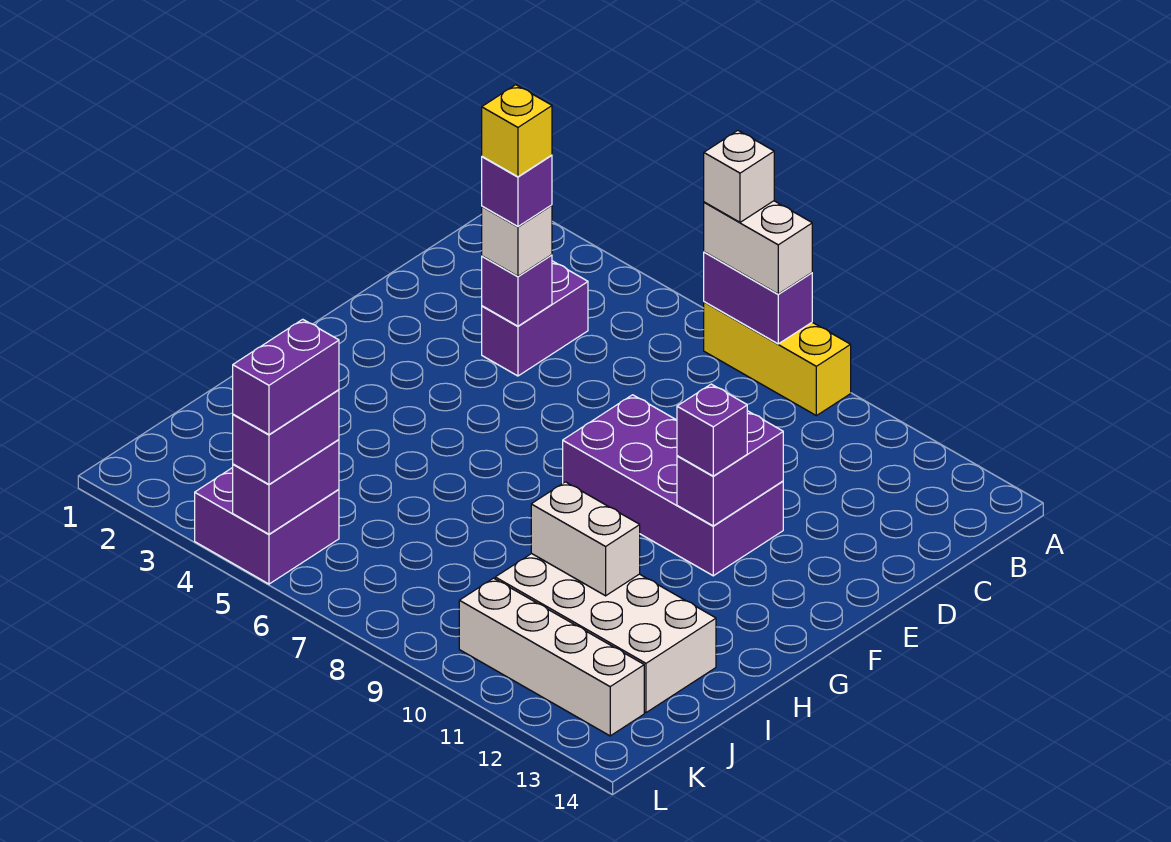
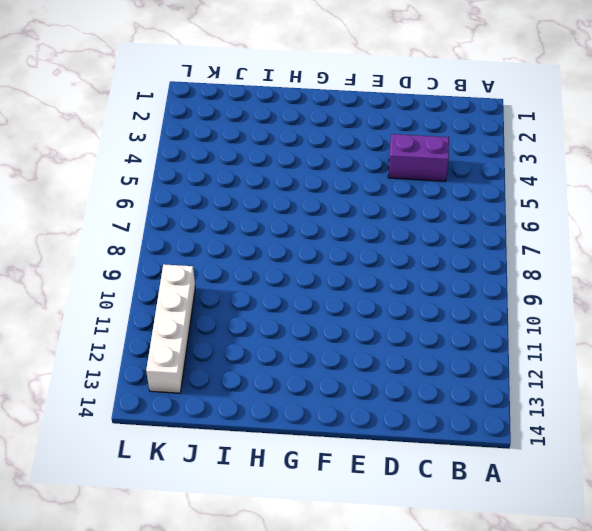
none -> yellow 1x3 brick [704,302,851,416]
none -> purple 2x4 brick [563,395,783,576]
none -> white 2x4 brick [495,554,716,713]

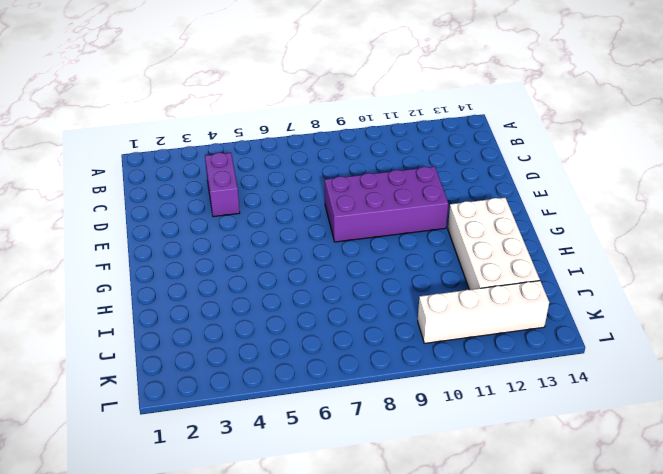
white 2x4 brick [448,198,540,290] -> white 2x4 brick turned to [495,554,716,713]
none -> yellow 1x3 brick [704,302,851,416]
none -> purple 2x2 brick [195,468,339,584]
none -> purple 1x2 brick [704,252,812,344]

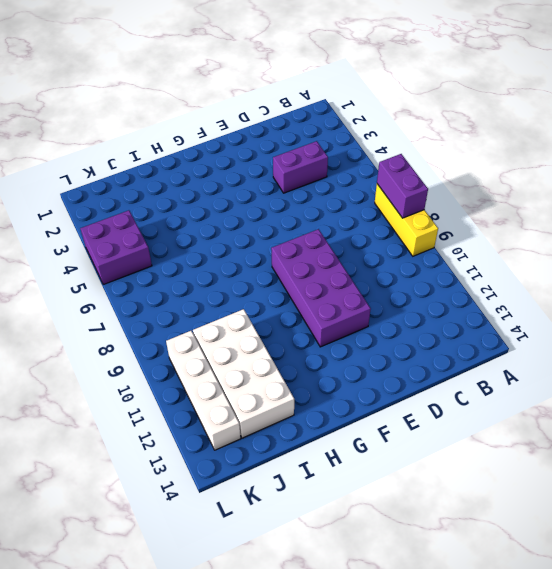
none -> purple 1x1 brick [482,255,552,326]
none -> purple 1x2 brick [677,411,783,526]
none -> white 1x2 brick [531,482,640,596]

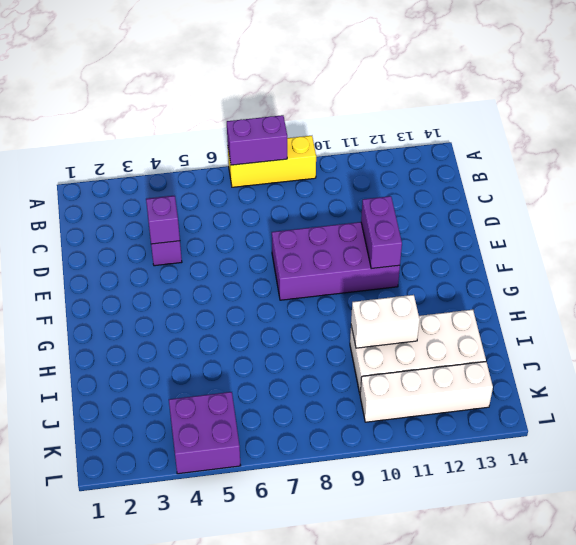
none -> purple 1x2 brick [233,440,339,534]
none -> white 1x2 brick [704,201,812,294]
none -> white 1x1 brick [482,205,552,276]

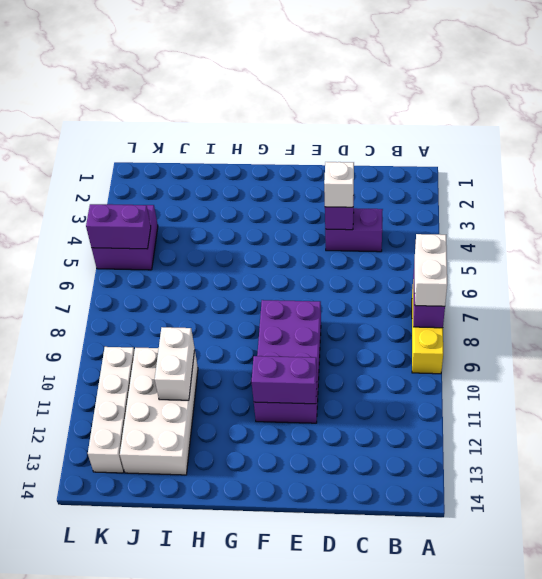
none -> purple 1x1 brick [677,384,747,476]
none -> purple 1x2 brick [233,390,339,484]
none -> white 1x1 brick [704,131,774,222]

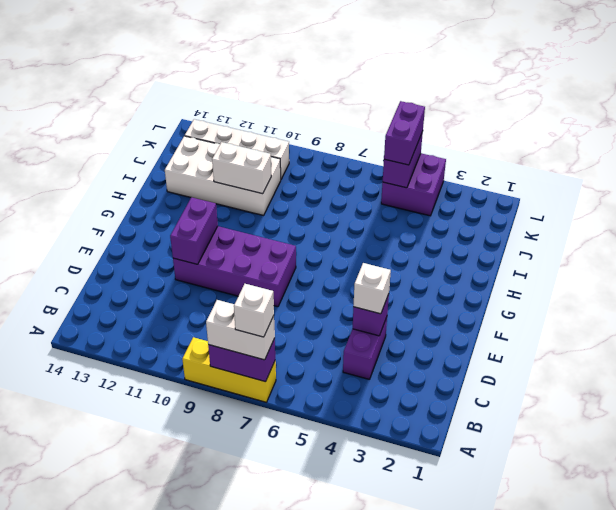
none -> purple 1x1 brick [677,384,747,476]
none -> purple 1x1 brick [482,155,552,226]
none -> purple 1x2 brick [233,319,339,435]

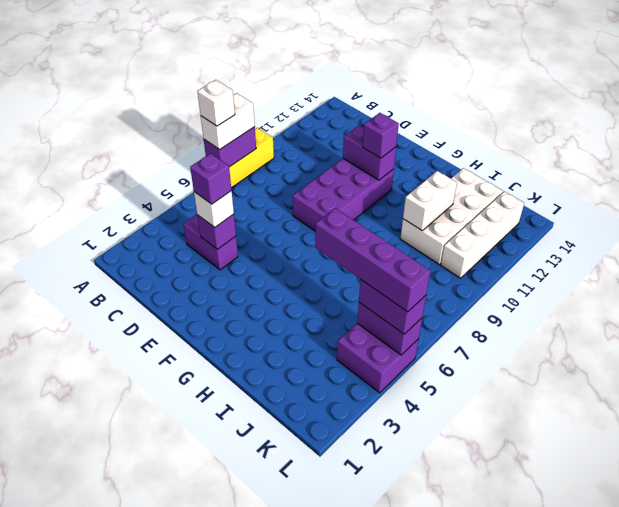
purple 1x4 brick [315,208,430,312] -> purple 1x2 brick [233,319,339,435]
none -> yellow 1x1 brick [482,85,552,177]

